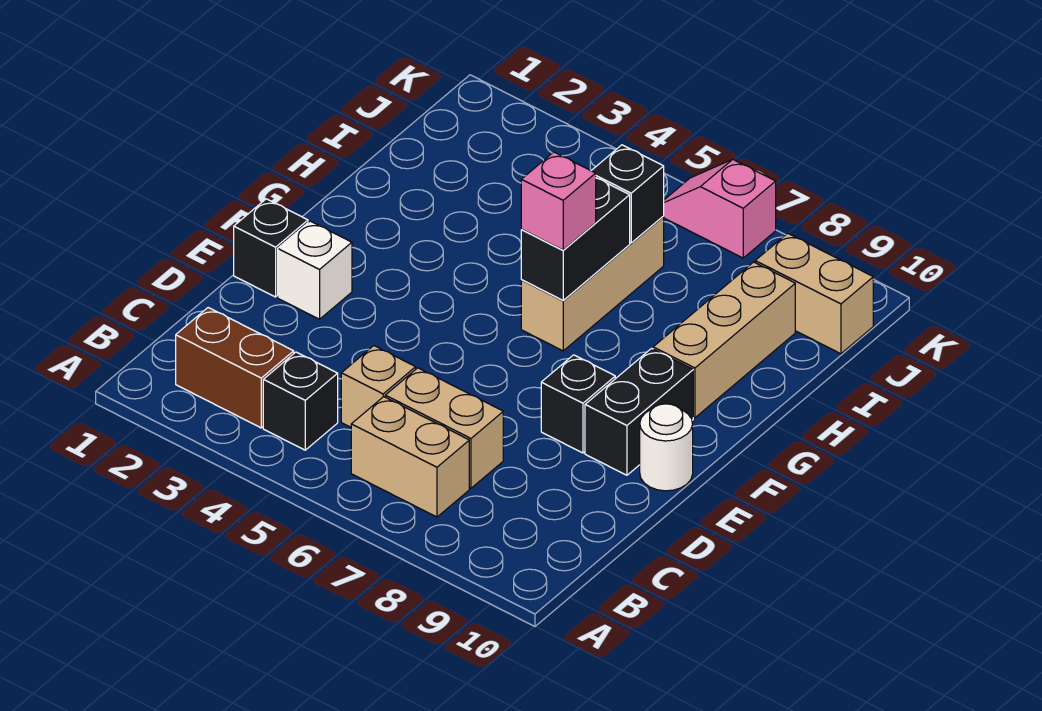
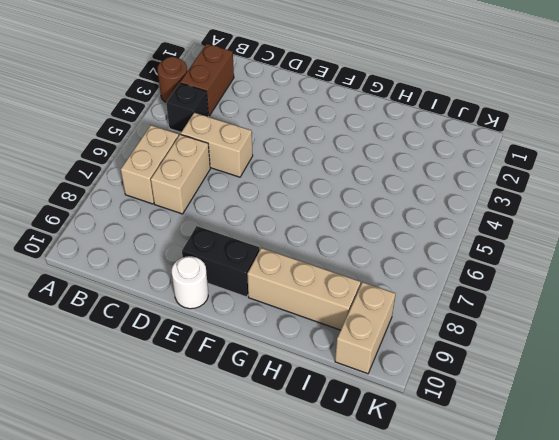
brown 1x1 round brick [158,57,187,102] -> none
tan 1x2 brick [181,113,253,177] -> tan 1x1 brick [341,346,416,427]
none -> black 1x1 brick [234,199,308,297]
none -> white 1x1 brick [278,221,352,319]
none -> black 1x1 brick [541,355,615,453]

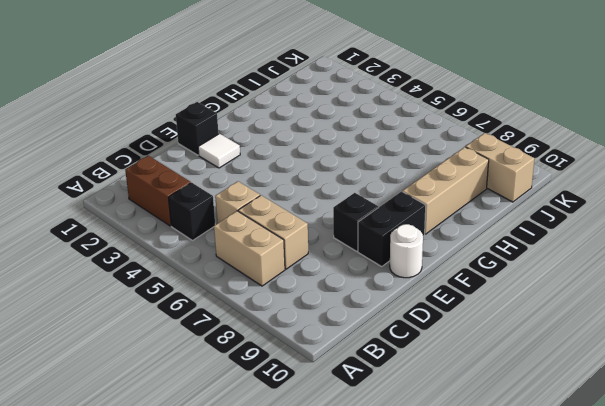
white 1x1 tile [198,134,240,168] -> white 1x1 brick [278,221,352,319]
none -> tan 1x3 brick [521,217,664,351]
none -> pink 1x2 slope [663,159,776,258]
none -> black 1x2 brick [521,178,630,301]

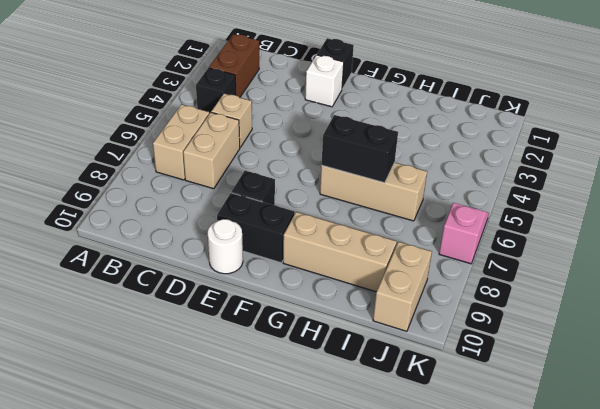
none -> black 1x1 brick [591,145,664,243]
none -> pink 1x1 brick [521,152,596,250]

